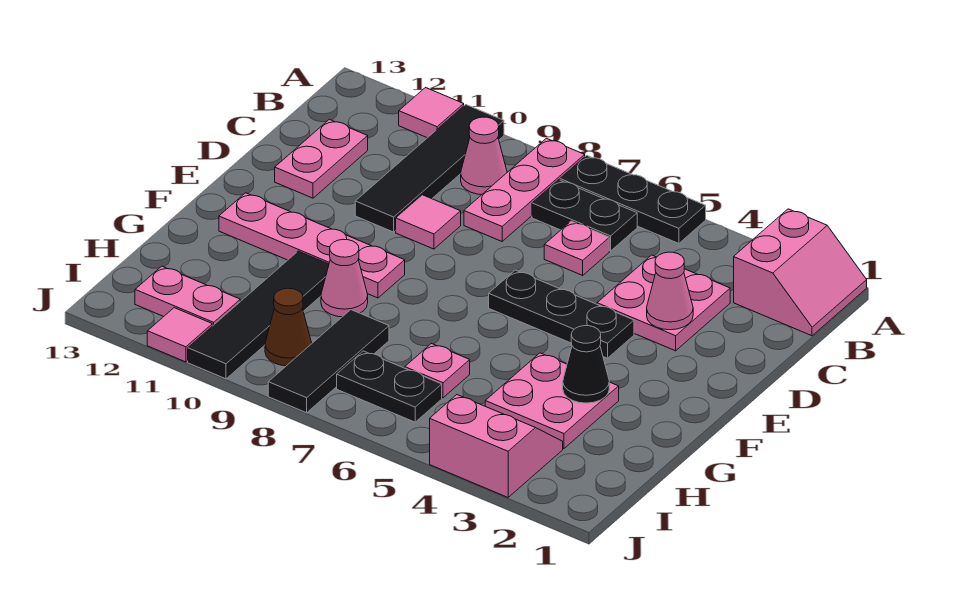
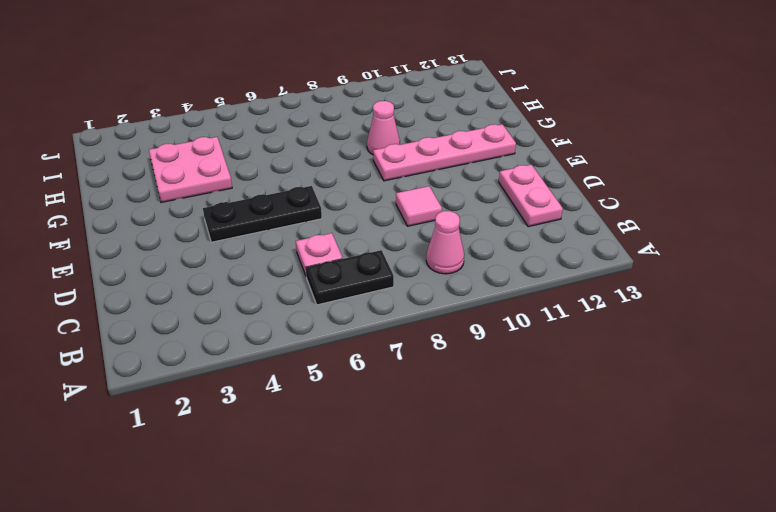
none -> pink 2x2 slope [734,209,867,336]
none -> black 1x3 plate [560,155,706,243]
none -> pink 1x3 plate [464,138,585,241]

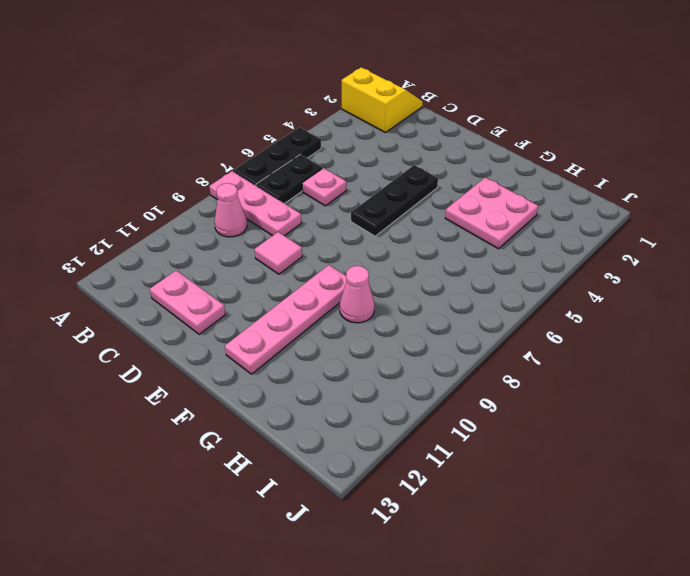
yellow 2x2 slope [342,67,423,132] -> pink 2x2 slope [734,209,867,336]
none -> black 1x4 tile [355,105,504,232]
none -> pink 1x1 tile [399,88,464,138]
none -> pink 2x2 plate [597,255,730,351]

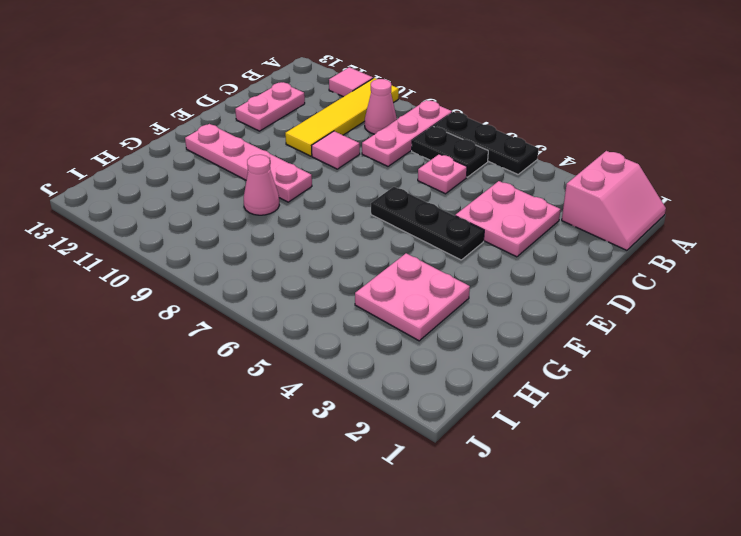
yellow 1x4 tile [285,78,399,156] -> black 1x4 tile [355,105,504,232]
none -> black 1x4 tile [188,251,329,379]
none -> pink 1x1 plate [405,344,470,398]
none -> black 1x3 tile [268,310,389,413]

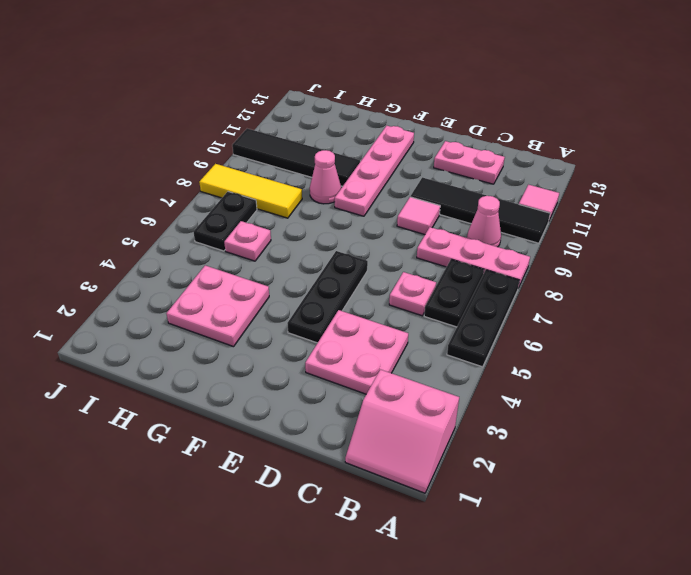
yellow 1x3 tile [199,164,302,218] -> black 1x3 tile [268,310,389,413]
none -> pink 2x2 slope [430,395,563,497]
none -> brown 1x1 cone [265,288,312,366]
none -> pink 1x2 plate [135,266,240,326]

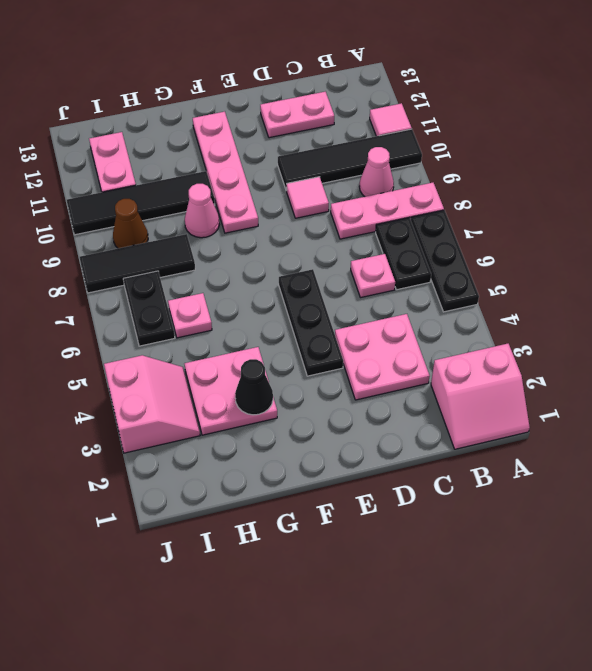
none -> pink 1x1 tile [147,308,212,362]
none -> pink 1x1 cone [647,252,693,330]

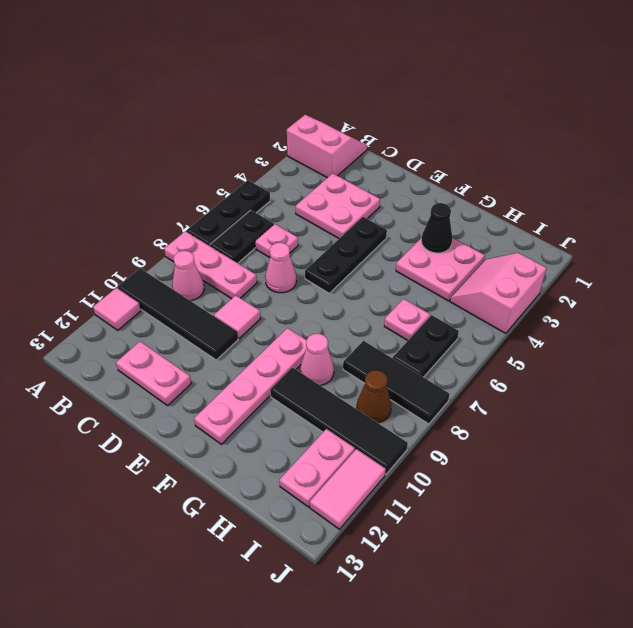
pink 1x1 cone [265,243,297,293] -> pink 1x1 cone moved to [647,252,693,330]
pink 1x2 tile [310,449,386,529] -> pink 1x1 tile [147,308,212,362]

